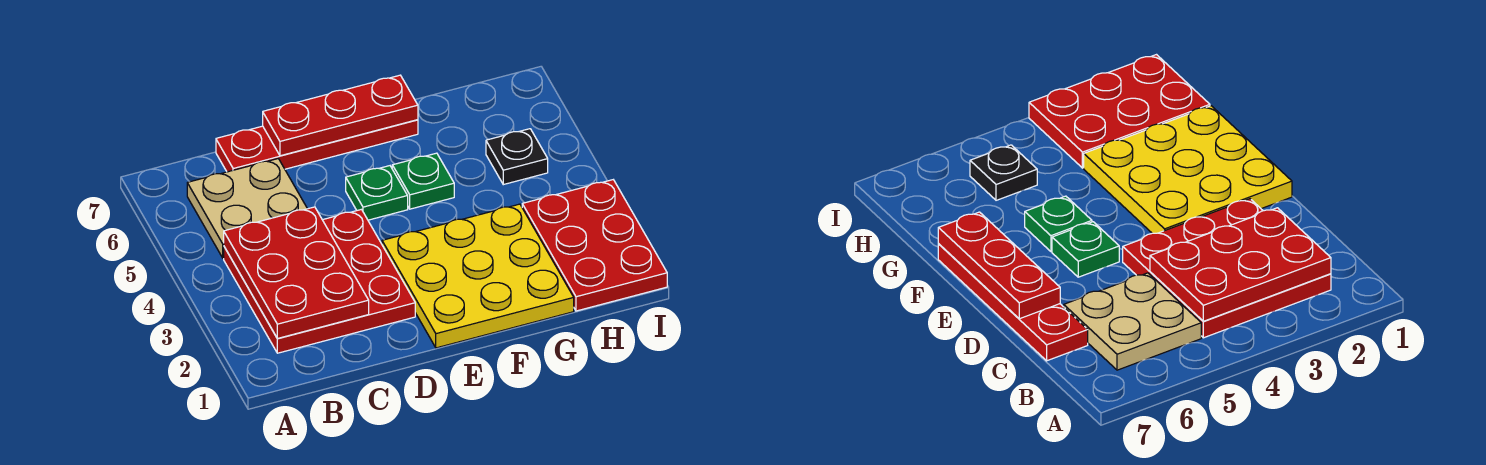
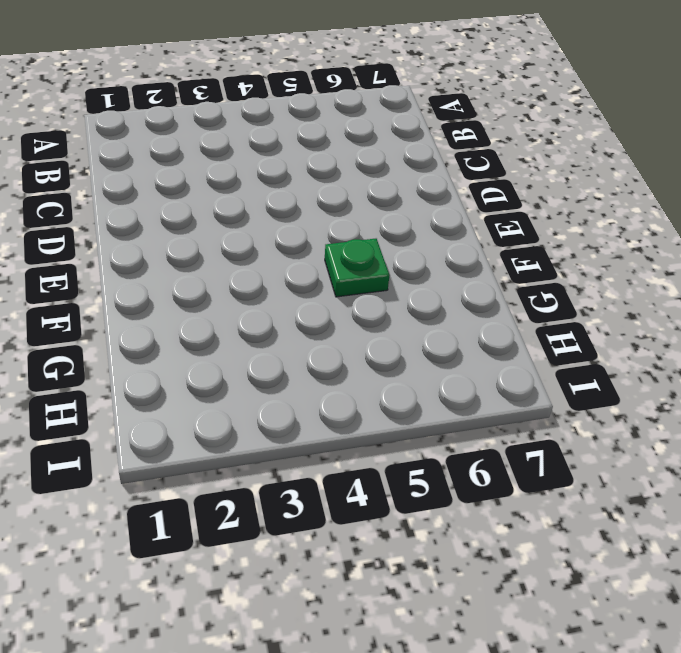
none -> red 3x3 plate [224,209,415,353]
none -> tan 2x2 plate [187,159,307,258]

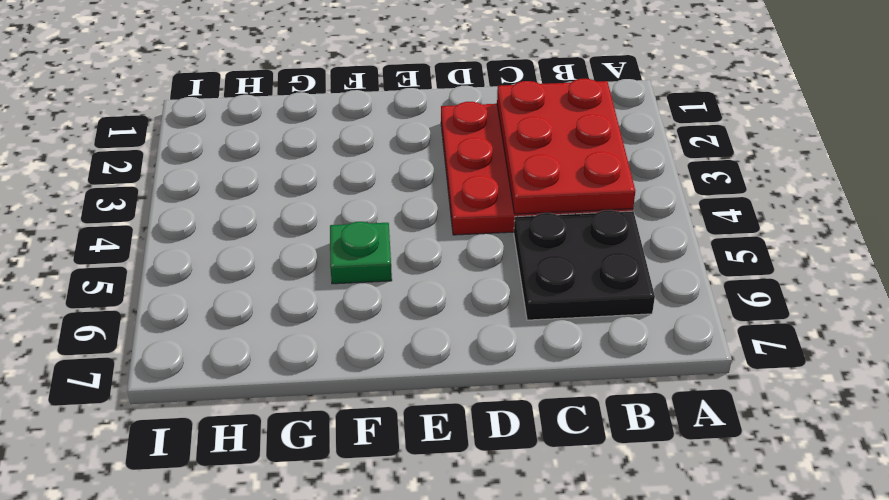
black 2x2 plate [514,210,655,320] -> tan 2x2 plate [187,159,307,258]
none -> red 1x4 plate [216,120,418,172]
none -> yellow 3x3 plate [382,204,574,348]

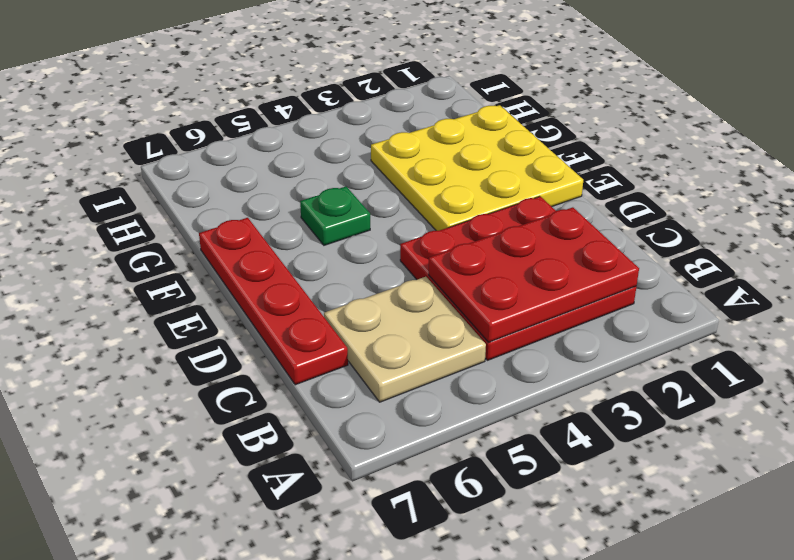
none -> green 1x1 plate [346,166,408,220]
none -> red 2x3 plate [522,180,667,311]

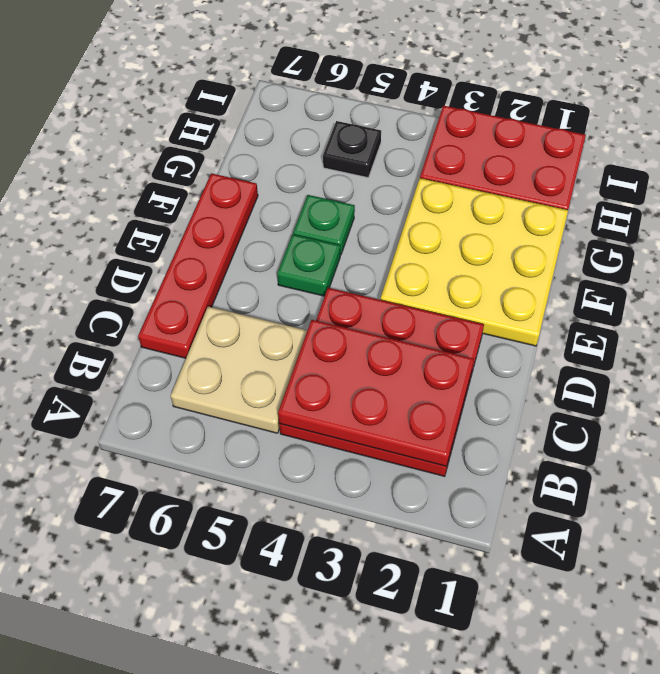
none -> red 1x3 plate [263,75,418,156]

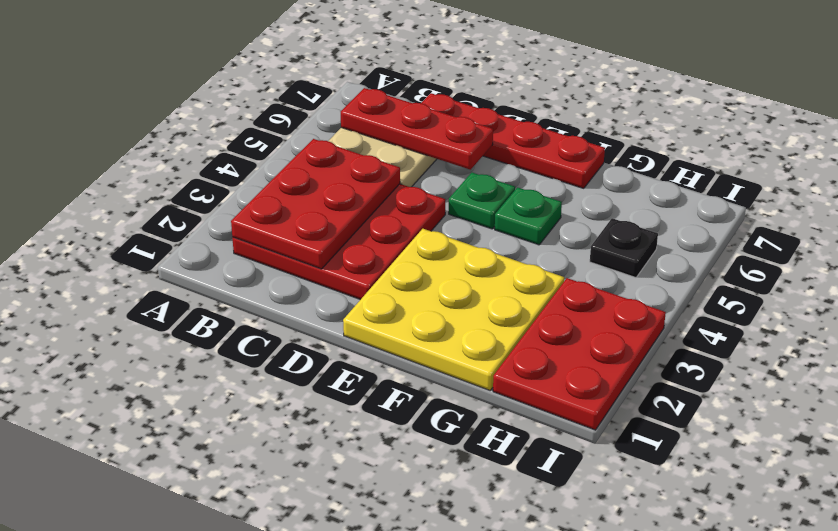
red 1x3 plate [341,88,493,170] -> red 1x3 plate moved to [263,75,418,156]

